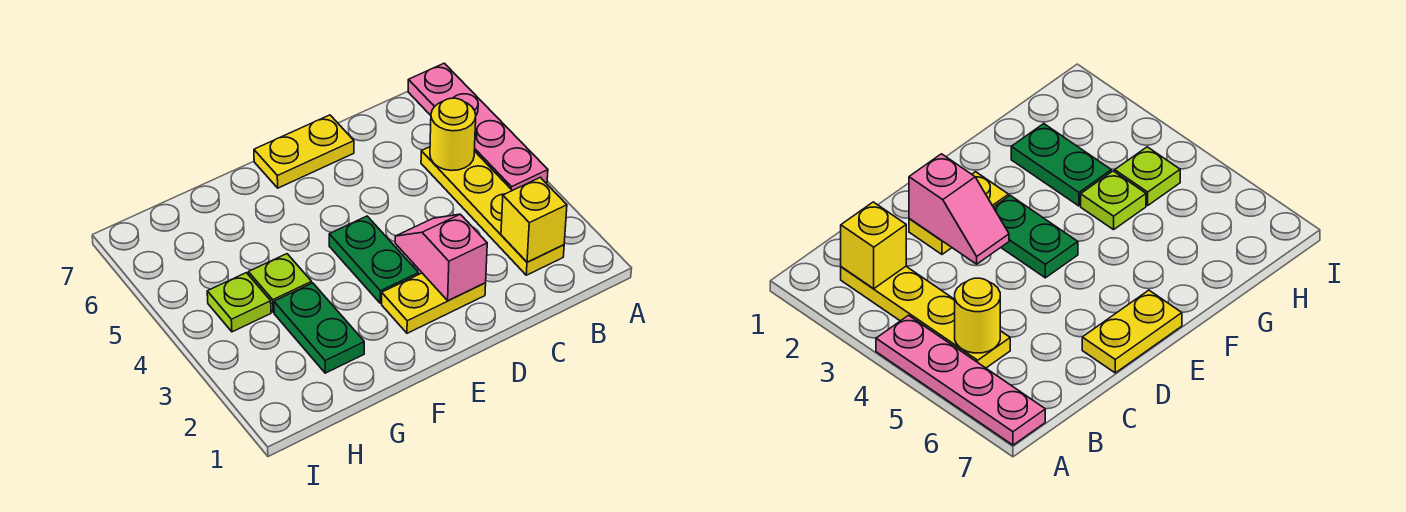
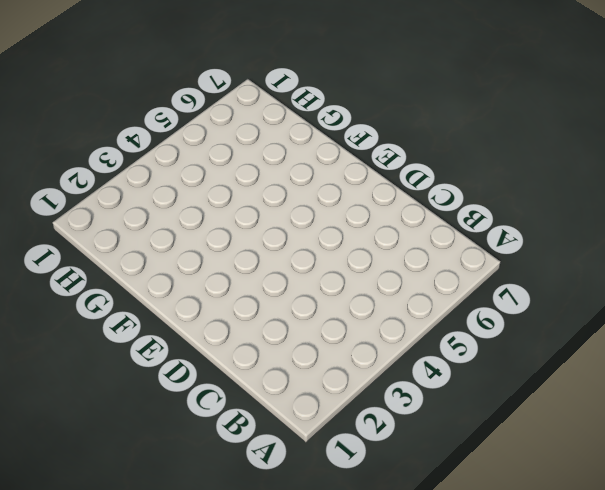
none -> pink 1x4 plate [408,63,548,191]
none -> yellow 1x4 plate [421,147,564,275]

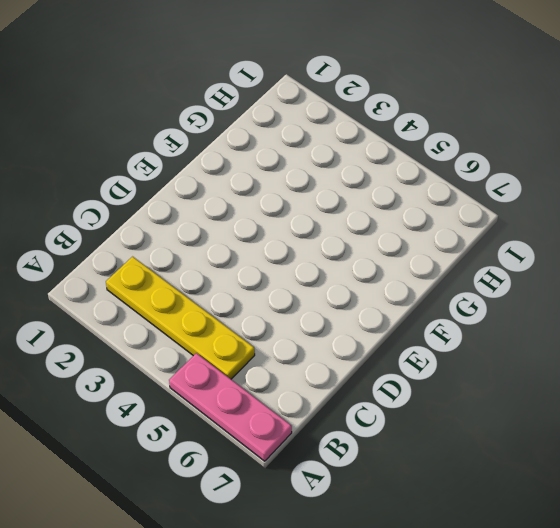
pink 1x3 plate [169,353,292,461] -> pink 1x4 plate [408,63,548,191]
none -> yellow 1x2 plate [382,273,486,333]
none -> yellow 1x2 plate [254,115,354,188]

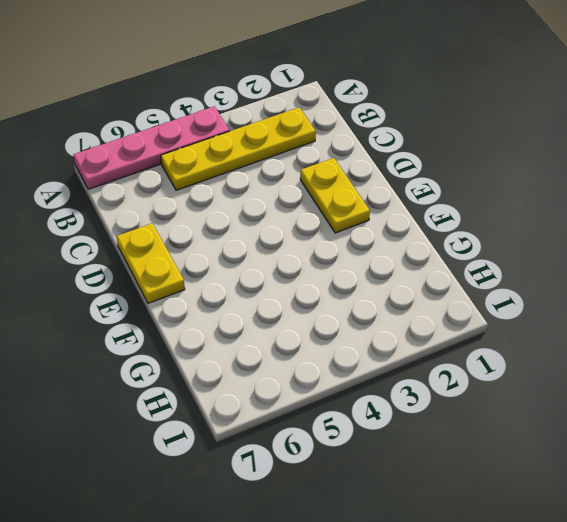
none -> green 1x2 plate [329,216,419,303]
none -> green 1x2 plate [274,283,364,373]

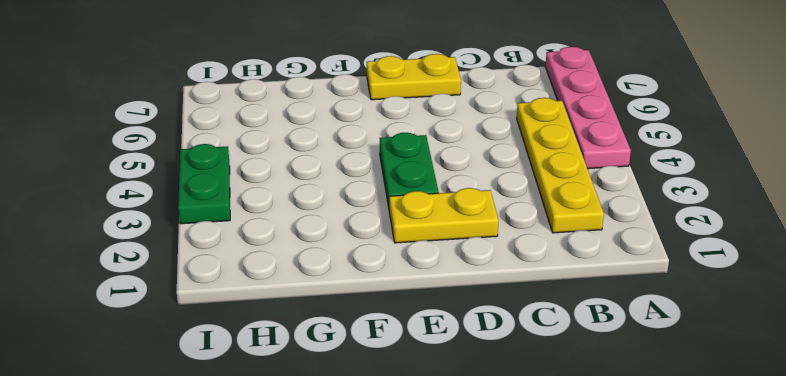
green 1x2 plate [178,144,230,224] -> green 1x2 plate moved to [274,283,364,373]
none -> lime 1x1 plate [248,254,312,312]
none -> lime 1x1 plate [207,273,271,332]

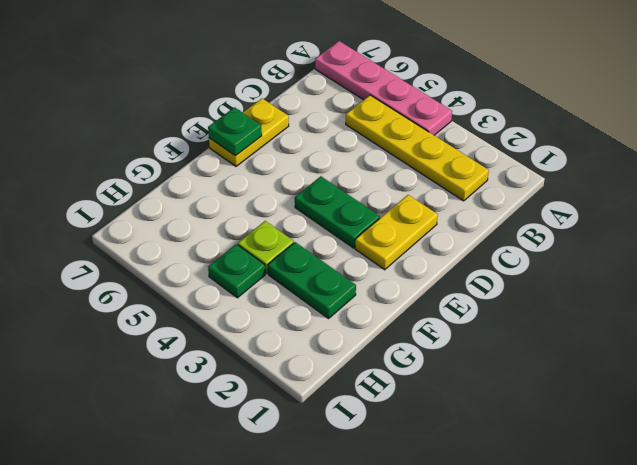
green 1x1 plate [208,107,262,156] -> none
green 1x1 plate [208,244,265,298] -> lime 1x1 plate [207,273,271,332]
none -> yellow 1x1 brick [501,177,567,262]
none -> yellow 1x1 round brick [430,98,476,171]

